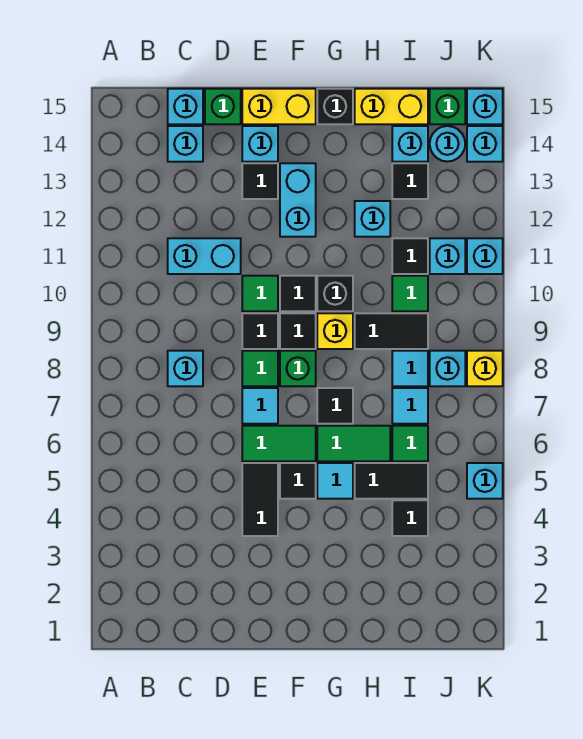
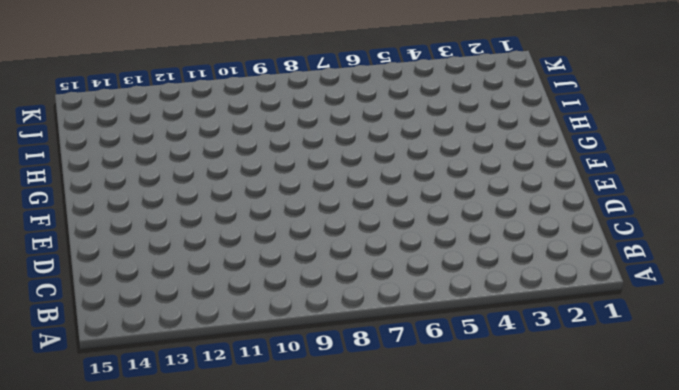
none -> cyan 1x1 brick [168,351,203,386]
none -> cyan 1x2 brick [168,238,241,274]
none -> cyan 1x1 brick [168,126,203,162]
none -> cyan 1x1 brick [168,89,203,124]

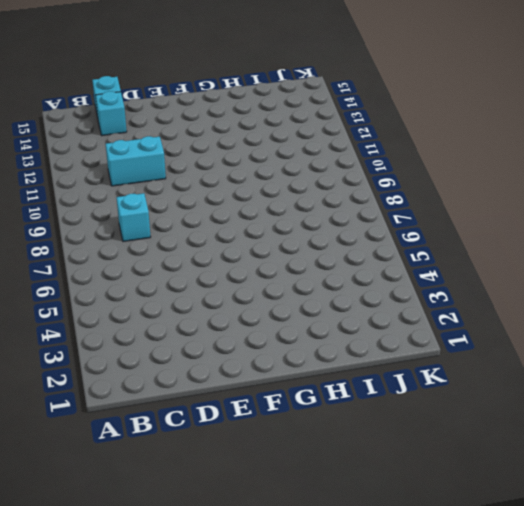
none -> green 1x1 brick [205,89,241,124]
none -> black 1x2 tile [242,463,278,536]
none -> green 1x2 tile [242,426,316,461]
none -> cyan 1x1 tile [242,388,278,424]

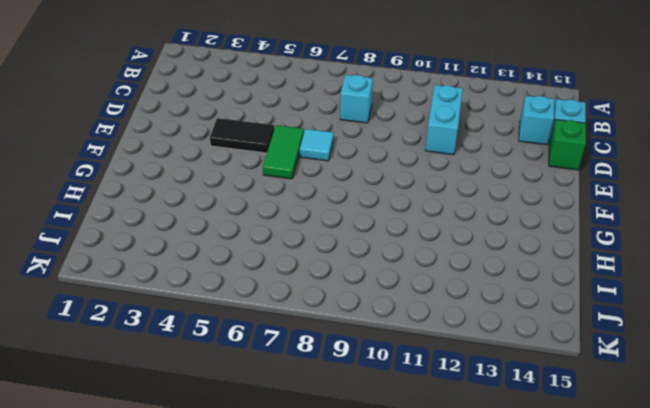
none -> green 1x1 tile [242,351,278,386]
none -> black 1x1 tile [242,313,278,349]
none -> green 1x1 tile [242,276,278,311]
none -> black 1x1 tile [242,163,278,199]

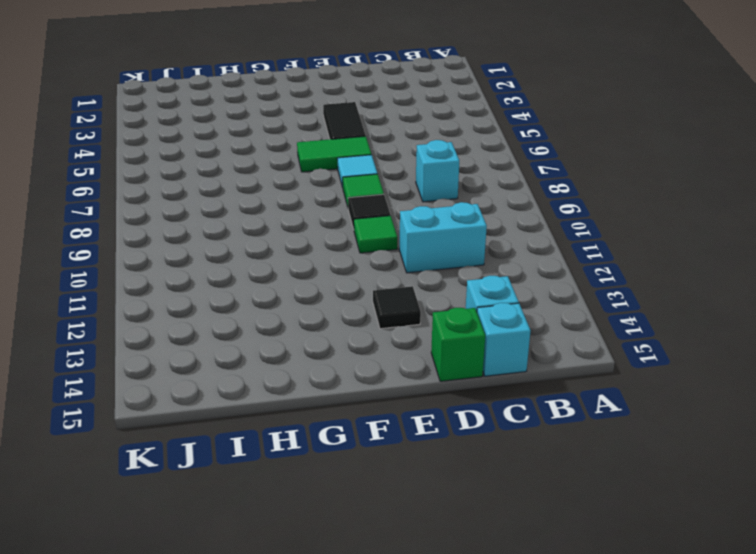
none -> cyan 1x1 brick [242,126,278,162]
none -> yellow 1x2 brick [242,89,316,124]
none -> black 1x1 tile [280,463,316,499]
none -> green 1x1 brick [280,351,316,386]

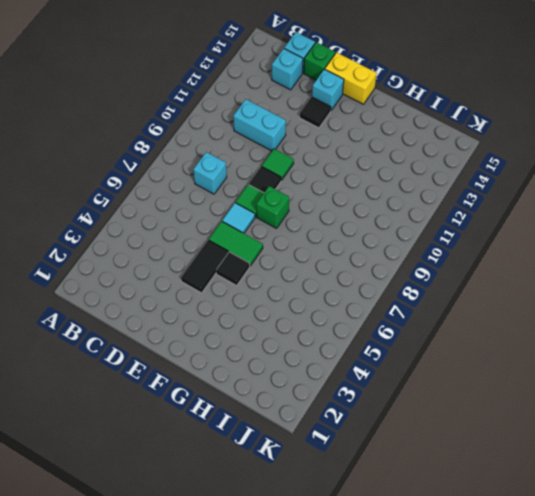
none -> black 1x1 tile [280,313,316,349]
none -> black 1x1 tile [280,276,316,311]
none -> cyan 1x2 brick [280,163,316,237]
none -> cyan 1x1 tile [317,463,353,499]

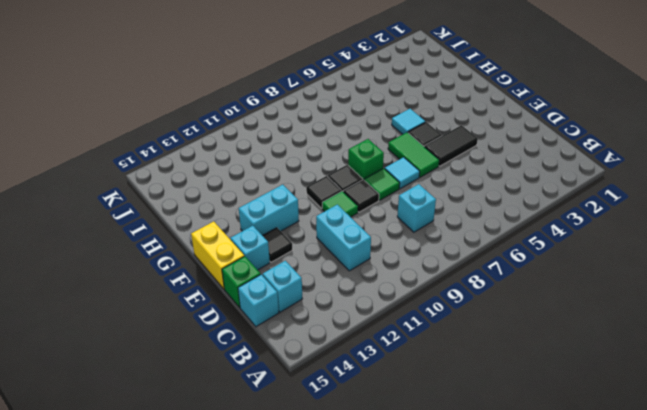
none -> green 1x2 tile [317,426,390,461]
none -> black 1x1 tile [317,388,353,424]
none -> yellow 1x1 brick [317,313,353,349]
none -> black 1x1 brick [317,276,353,311]

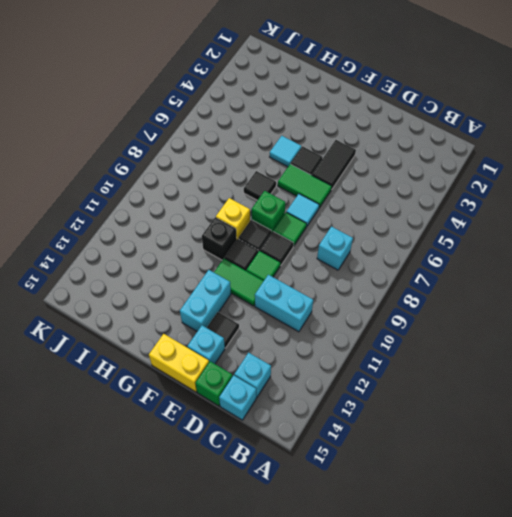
green 1x2 tile [214,259,263,306] -> green 1x2 tile moved to [317,426,390,461]
none -> black 1x1 brick [317,89,353,124]
none -> black 1x2 tile [355,463,428,499]
none -> black 1x2 tile [355,313,428,349]
none -> cyan 1x1 brick [355,201,390,237]

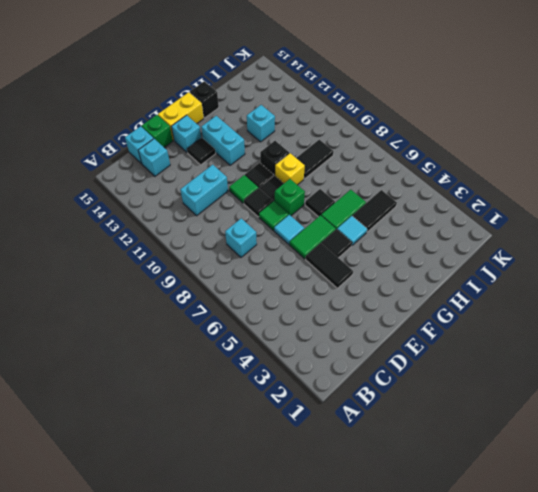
none -> yellow 1x2 brick [355,89,428,124]
none -> black 1x1 tile [392,500,428,536]
none -> green 1x1 tile [392,426,428,461]
none -> cyan 1x1 tile [392,388,428,424]

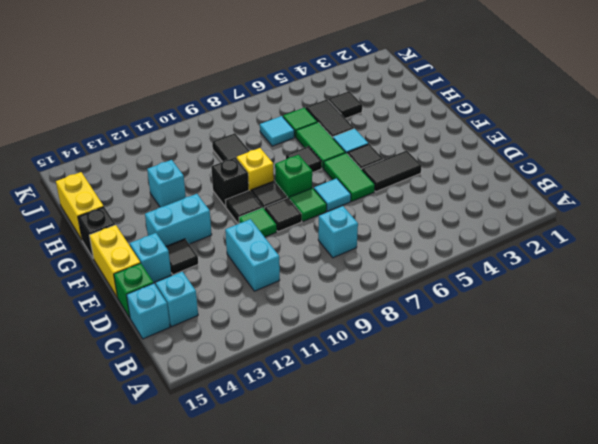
none -> cyan 1x1 tile [392,351,428,386]
none -> green 1x1 tile [392,276,428,311]
none -> black 1x1 tile [392,238,428,274]
none -> black 1x1 tile [392,163,428,199]

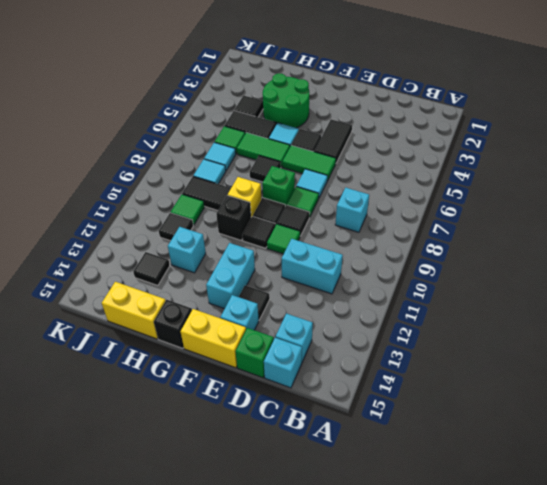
green 2x2 round brick [263,73,309,128] -> none
none -> cyan 1x1 brick [392,126,428,162]
none -> cyan 1x1 brick [430,351,465,386]
none -> cyan 1x1 brick [430,238,465,274]
none -> cyan 1x1 round brick [430,126,465,162]

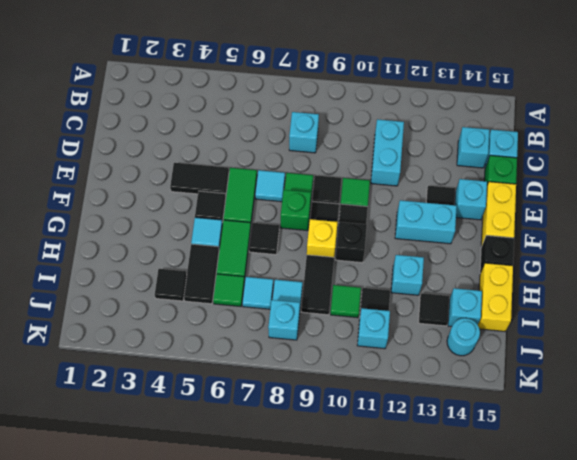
none -> green 1x1 brick [430,89,465,124]
none -> cyan 1x1 brick [467,463,503,499]
none -> yellow 1x1 brick [467,351,503,386]
none -> cyan 1x1 brick [467,238,503,274]

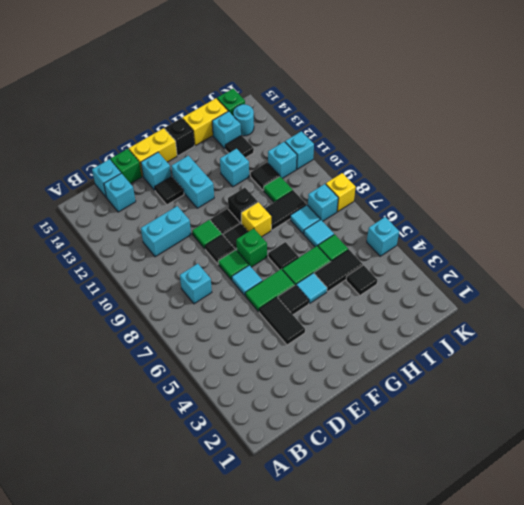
none -> cyan 1x1 brick [467,126,503,162]
none -> cyan 1x1 brick [467,89,503,124]

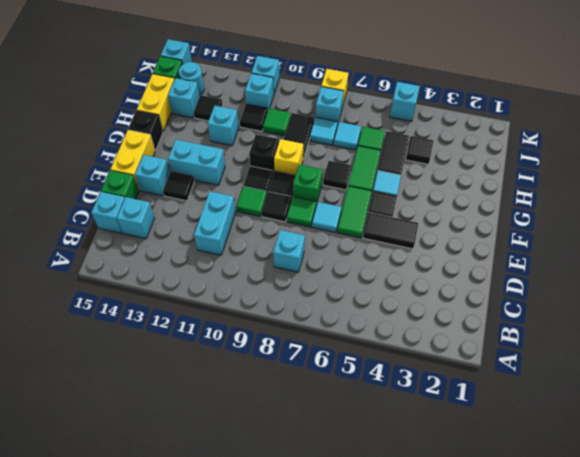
none -> cyan 1x1 brick [467,126,503,162]

